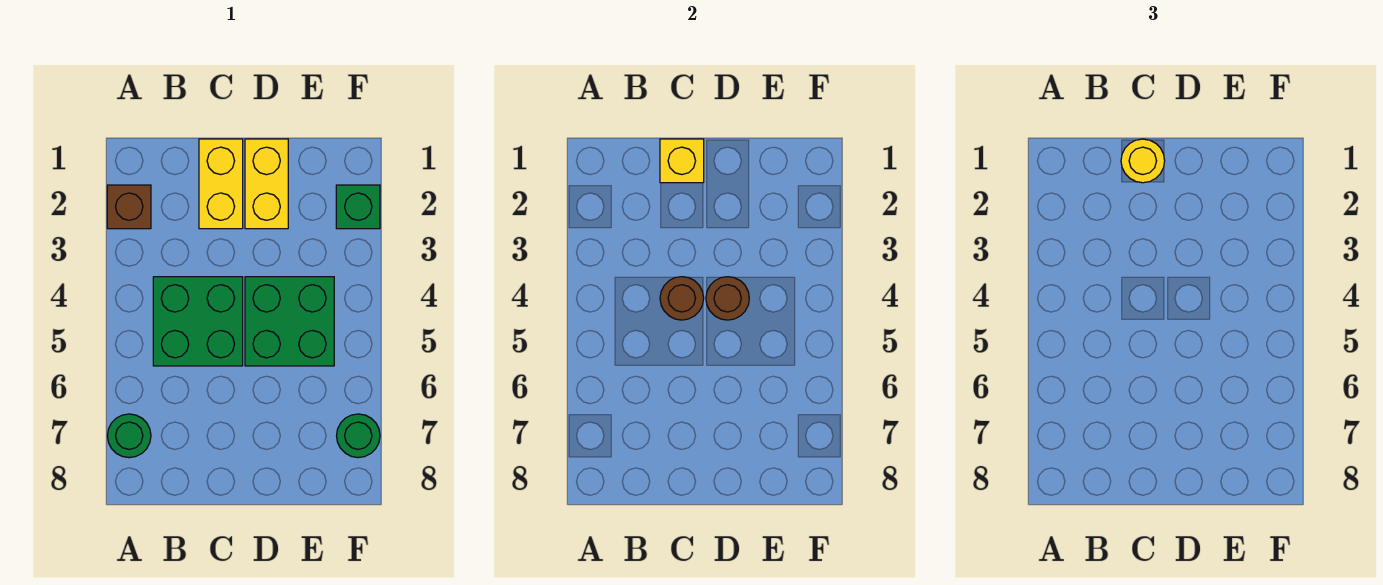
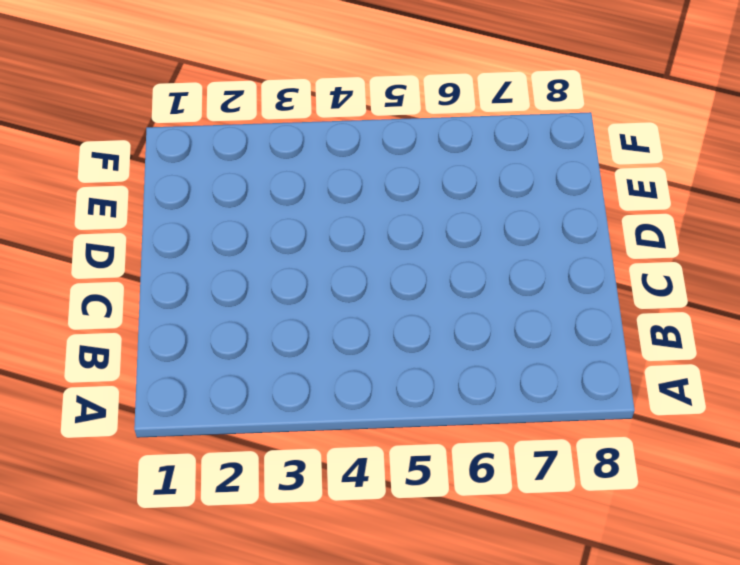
none -> brown 1x1 brick [107,185,151,229]
none -> green 1x1 round brick [107,414,151,458]
none -> green 2x2 brick [153,277,243,366]

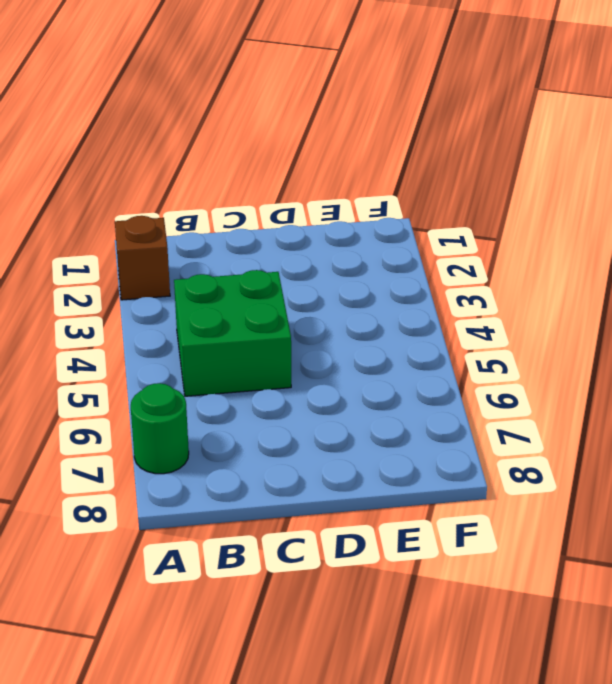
none -> yellow 1x2 brick [199,139,243,229]
none -> yellow 1x2 brick [245,139,288,229]
none -> green 2x2 brick [245,277,334,366]

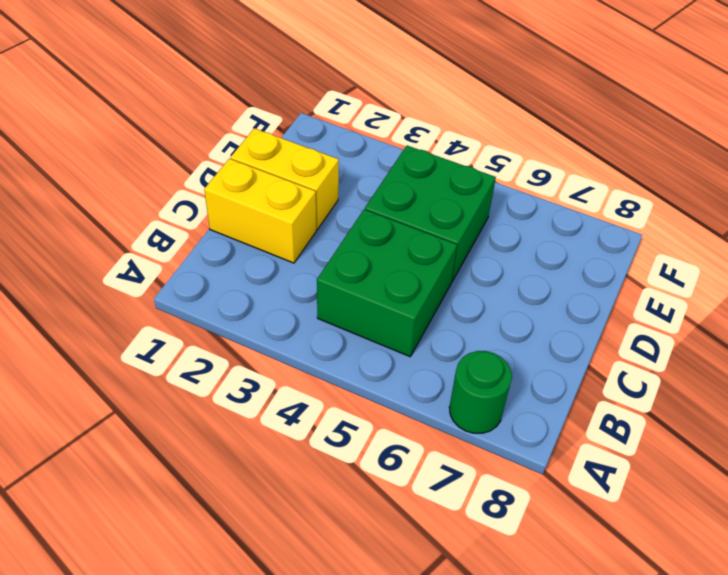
none -> brown 1x1 brick [107,185,151,229]
none -> green 1x1 brick [336,185,380,229]
none -> green 1x1 round brick [337,414,380,458]

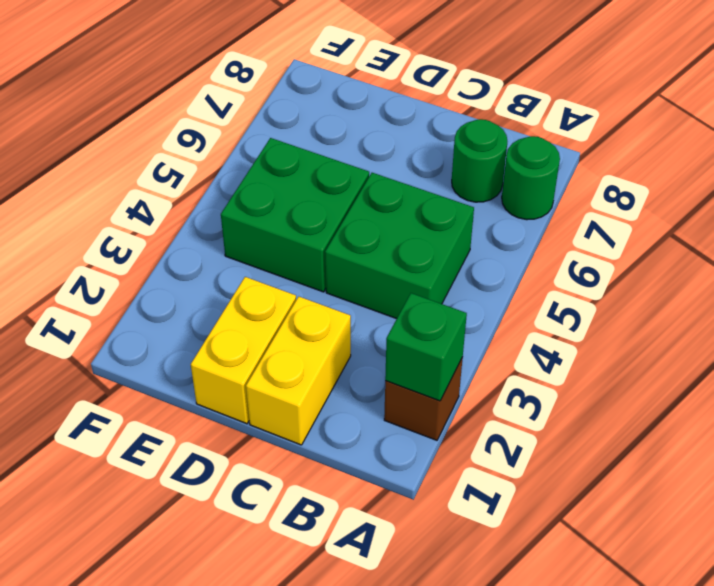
green 1x1 brick [385,293,467,401] -> green 1x1 brick moved to [336,185,380,229]
green 1x1 round brick [452,119,507,202] -> green 1x1 round brick moved to [337,414,380,458]
none -> yellow 1x1 brick [660,139,704,183]
none -> brown 1x1 round brick [660,277,704,320]
none -> brown 1x1 round brick [706,277,749,320]

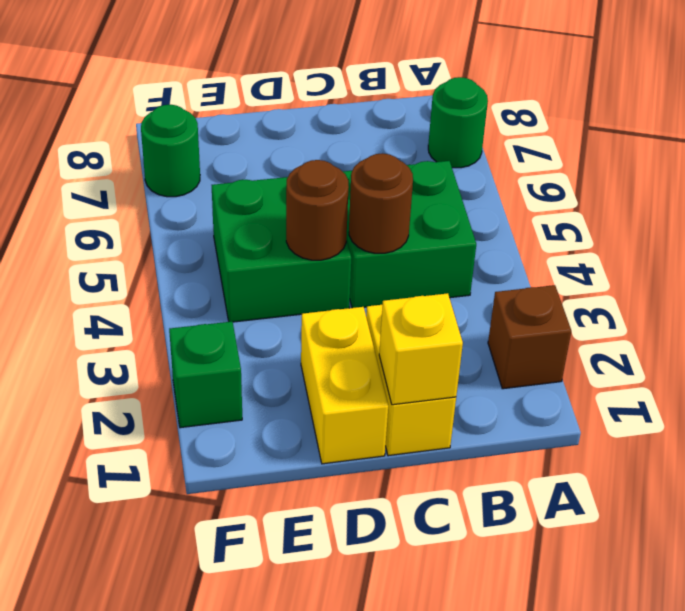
none -> yellow 1x1 round brick [1121,139,1165,183]

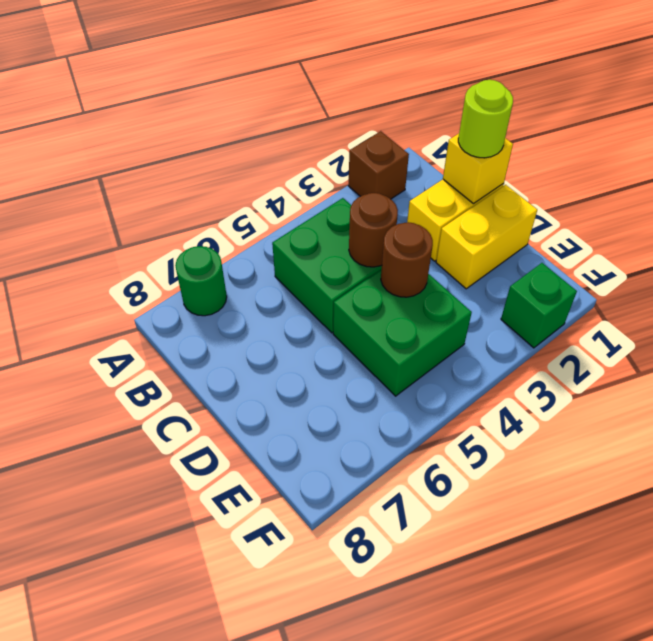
lime 1x1 round brick [458,80,513,158] -> yellow 1x1 round brick [1121,139,1165,183]
none -> green 1x1 round brick [337,414,380,458]

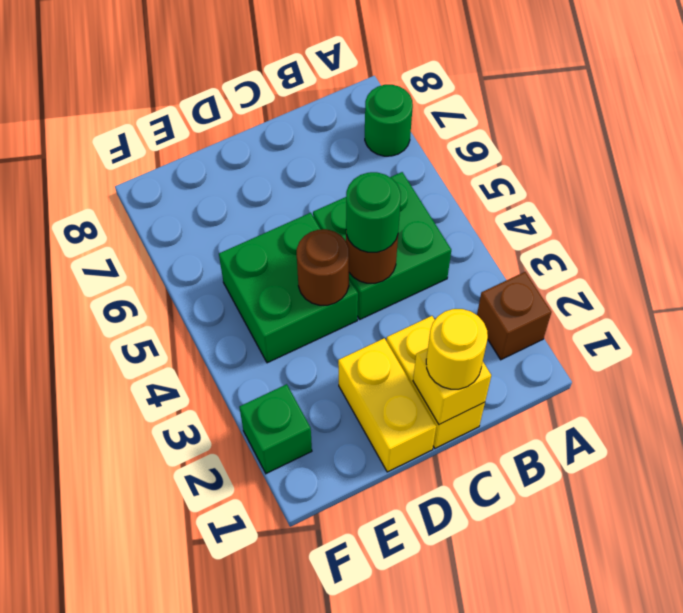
green 1x1 round brick [346,172,401,252] -> green 1x1 round brick moved to [337,414,380,458]

